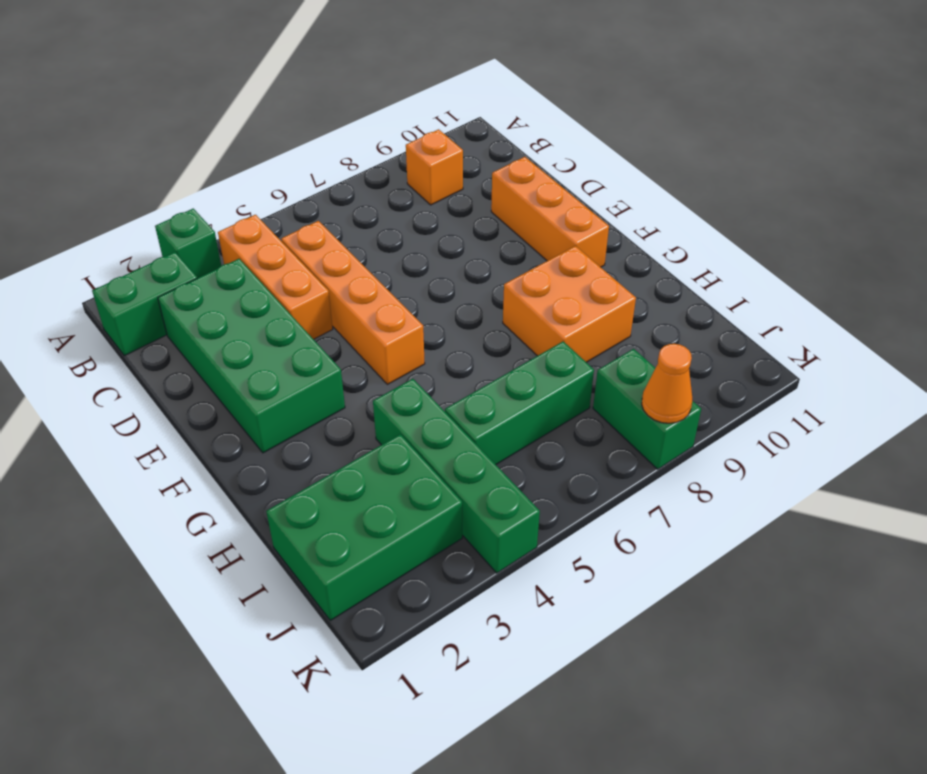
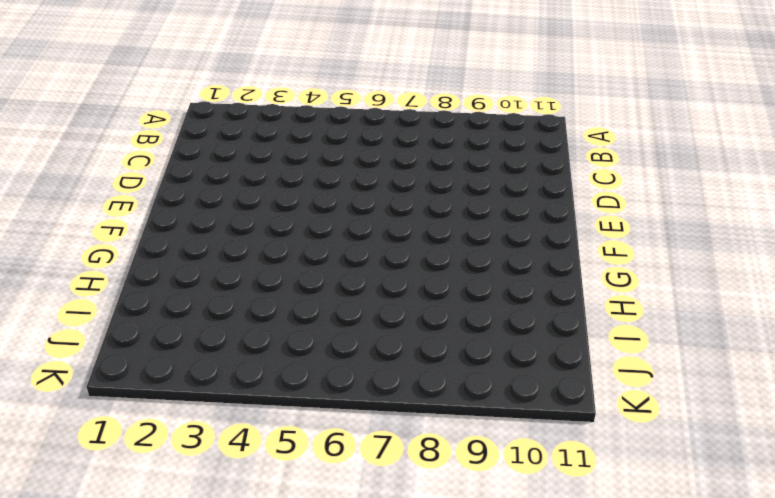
none -> green 1x1 brick [155,209,221,278]
none -> green 1x2 brick [92,252,197,356]
none -> orange 1x3 brick [218,215,333,339]

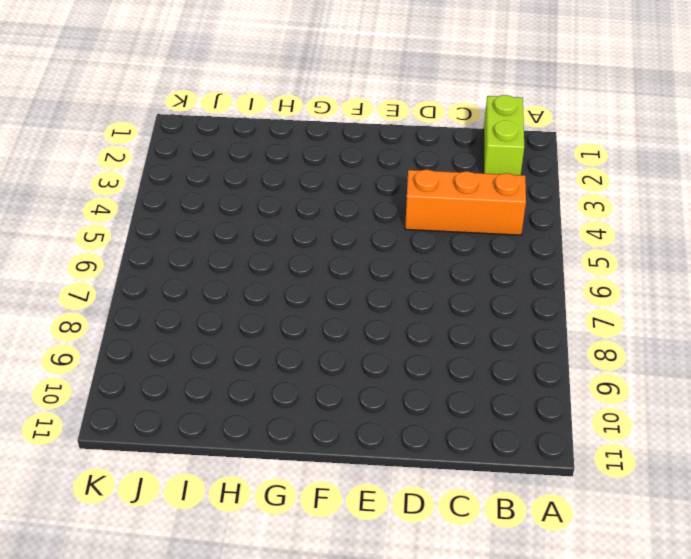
lime 1x2 brick [484,95,524,175] -> green 1x2 brick [92,252,197,356]
none -> green 1x1 brick [155,209,221,278]
none -> orange 1x1 brick [406,129,463,205]
none -> green 2x4 brick [158,259,345,453]

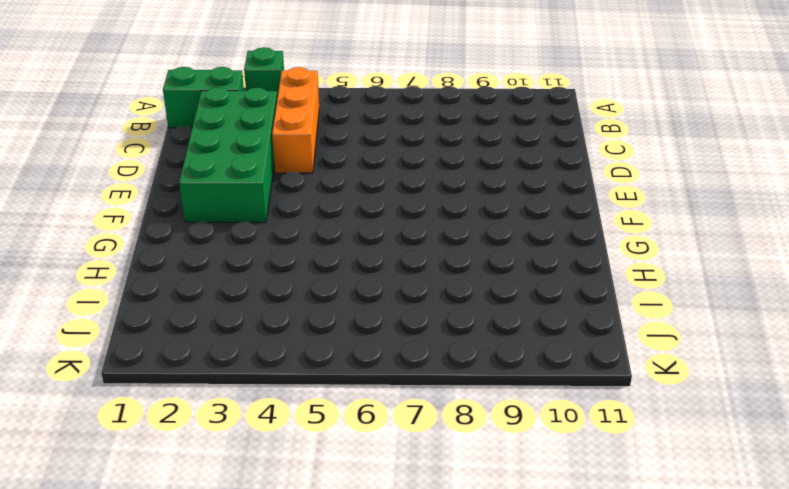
none -> orange 1x1 brick [406,129,463,205]
none -> orange 1x4 brick [281,221,425,384]
none -> orange 1x3 brick [491,157,609,267]

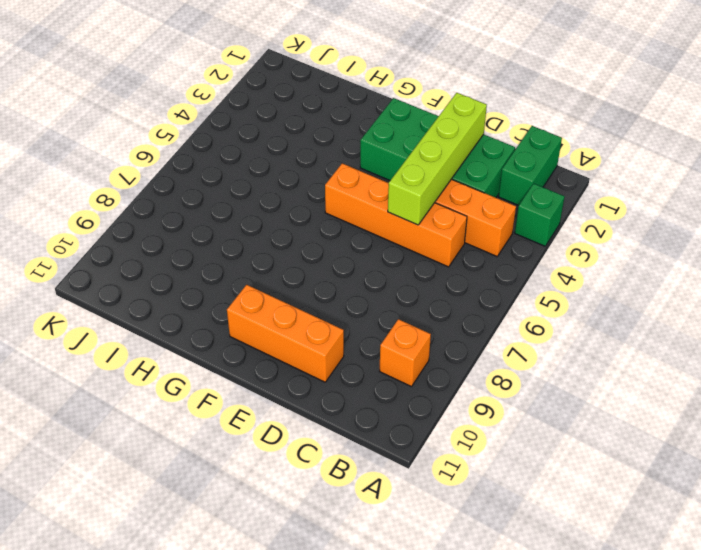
lime 1x4 brick [388,93,487,225] -> none
none -> orange 2x2 brick [503,246,636,362]
none -> green 1x4 brick [373,379,540,573]
none -> green 2x3 brick [266,434,462,620]

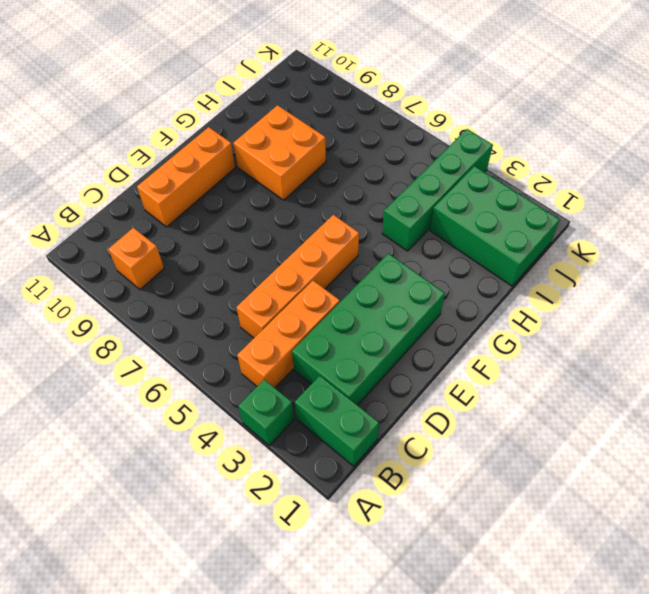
none -> green 1x3 brick [445,341,594,465]
none -> green 1x2 brick [593,349,701,469]
none -> orange 1x1 cone [642,344,692,423]

